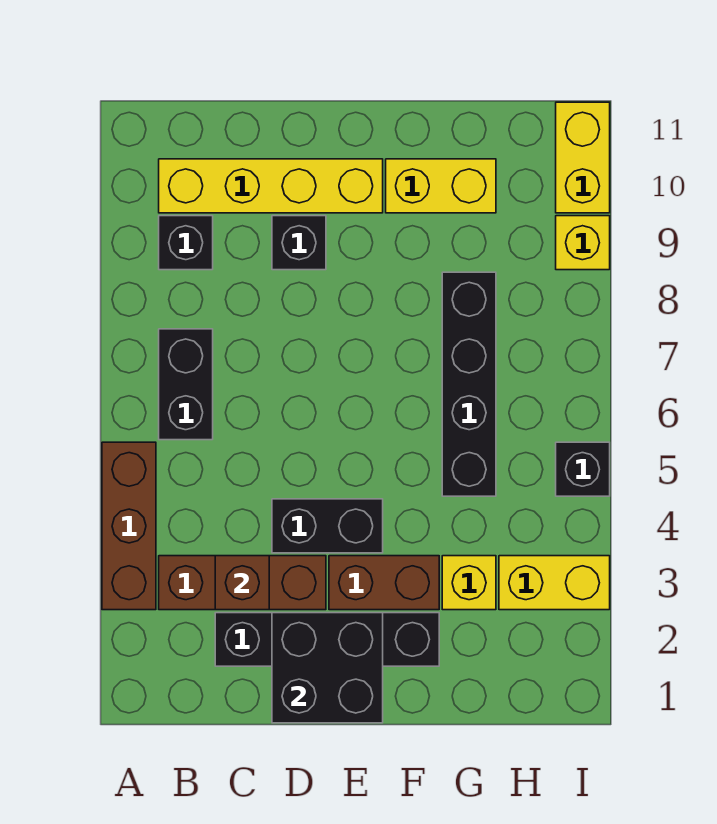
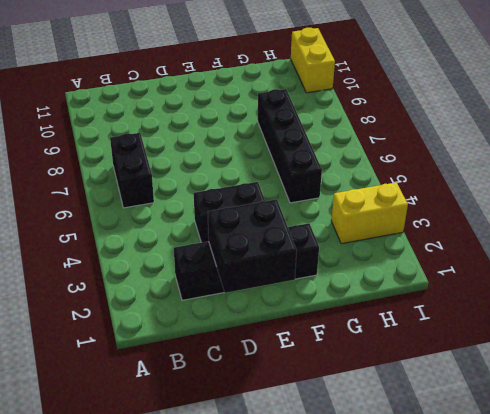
none -> brown 1x3 brick [102,442,156,610]
none -> brown 1x3 brick [159,556,326,610]
none -> black 1x1 brick [159,216,213,270]

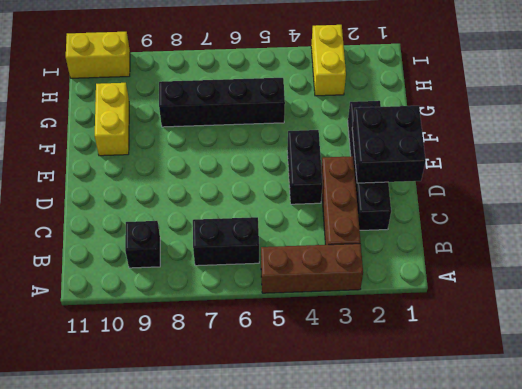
none -> yellow 1x4 brick [159,159,383,213]
none -> black 1x1 brick [272,216,326,270]
none -> brown 1x2 brick [329,556,439,610]

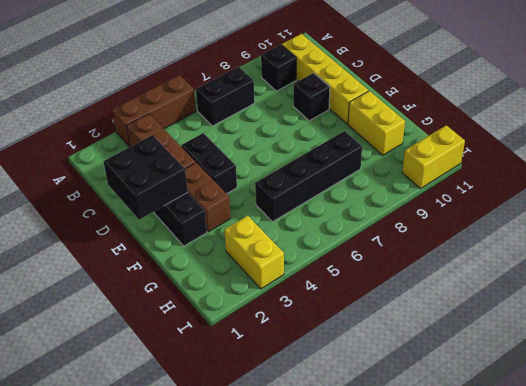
none -> yellow 1x1 brick [442,556,496,610]
none -> black 1x1 brick [556,442,610,496]
none -> yellow 1x1 brick [556,216,610,270]

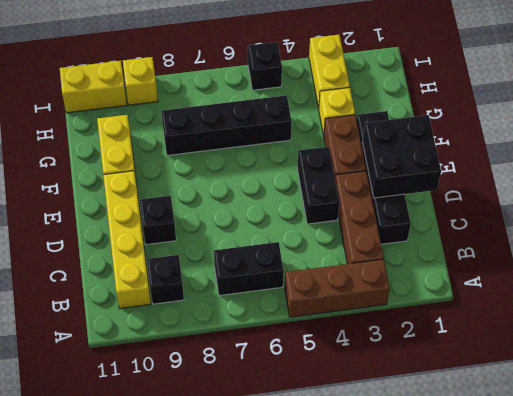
none -> brown 1x1 brick [215,556,269,610]

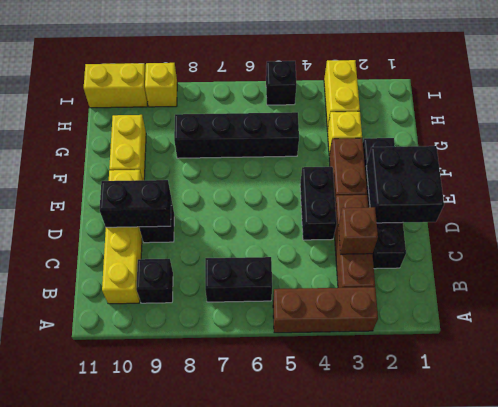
black 1x2 brick [100,180,171,227] -> none

